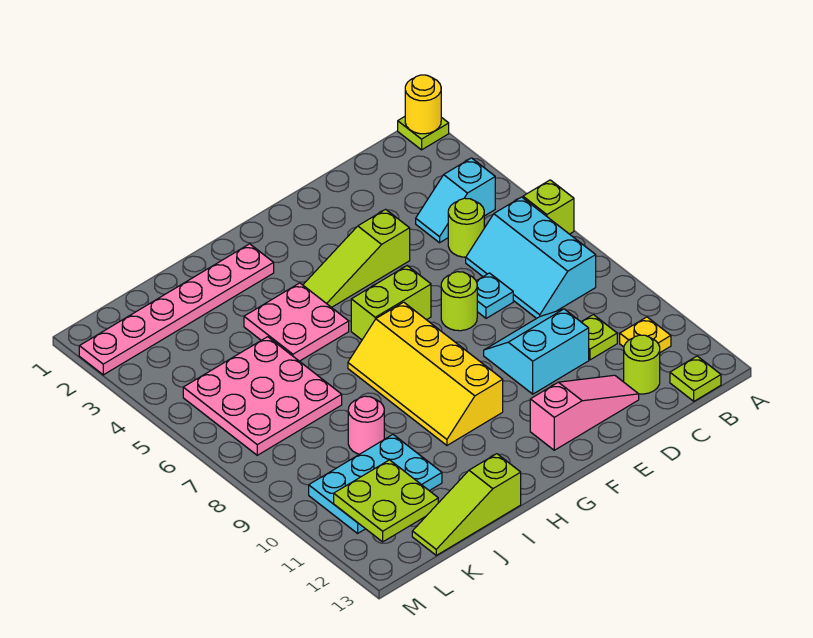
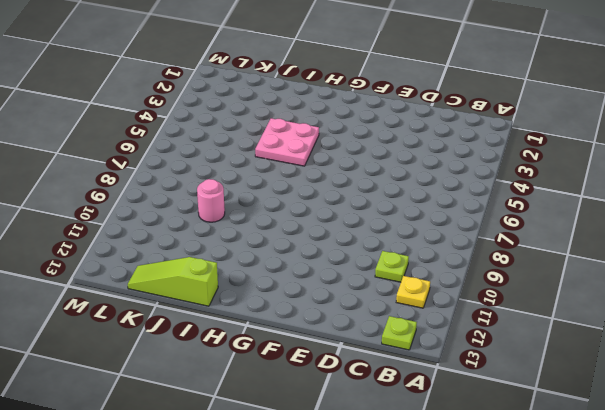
none -> lime 1x1 plate [398,117,449,150]
none -> lime 1x1 brick [523,180,574,234]
none -> cyan 1x2 slope [416,158,495,243]

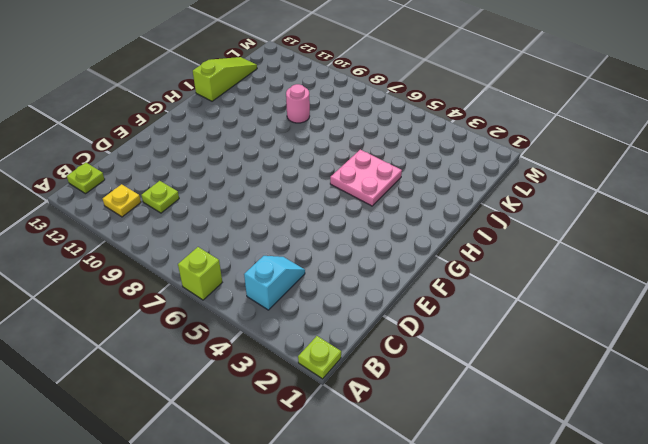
none -> cyan 2x3 slope [466,197,596,318]
none -> lime 1x1 round brick [448,198,484,257]
none -> lime 1x1 round brick [624,335,660,394]

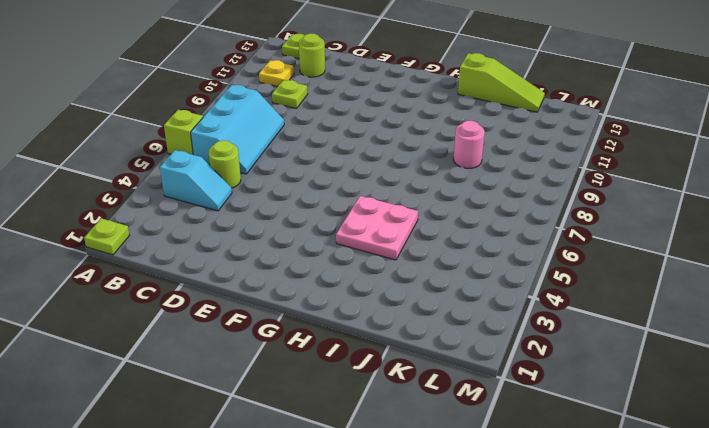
none -> cyan 1x1 plate [476,273,513,318]
none -> cyan 2x2 slope [484,309,589,394]
none -> pink 1x3 slope [530,375,639,450]

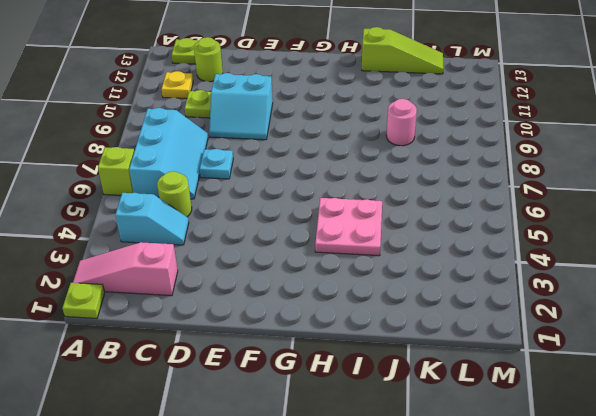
pink 1x3 slope [73,242,178,296] -> pink 1x3 slope moved to [530,375,639,450]
none -> lime 1x3 slope [303,209,410,307]
none -> lime 1x1 round brick [441,272,477,331]
none -> lime 1x2 brick [351,266,431,340]

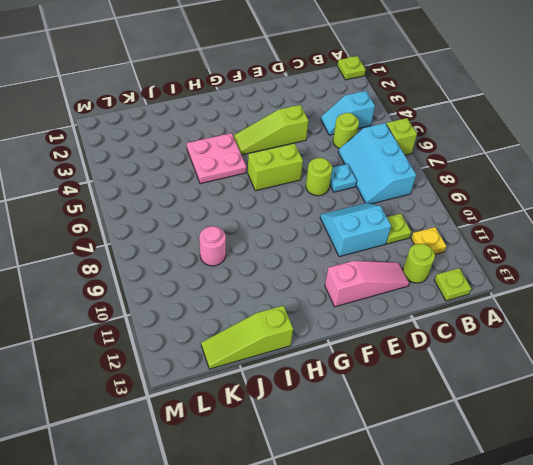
none -> yellow 2x4 slope [348,302,503,445]
none -> pink 1x6 plate [79,244,274,375]
none -> pink 3x3 plate [183,337,342,455]

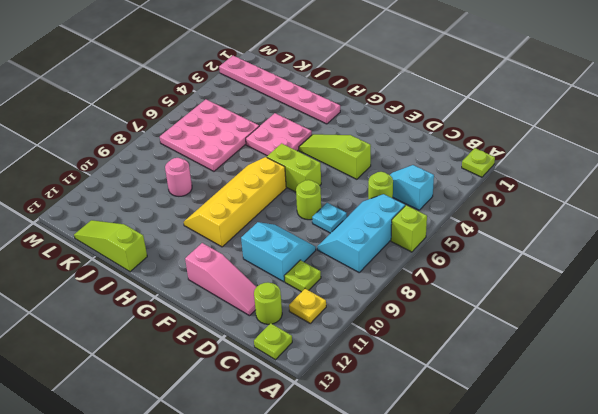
none -> cyan 2x3 plate [309,435,442,533]
none -> yellow 1x1 round brick [405,75,441,134]
none -> lime 2x2 plate [334,460,438,542]

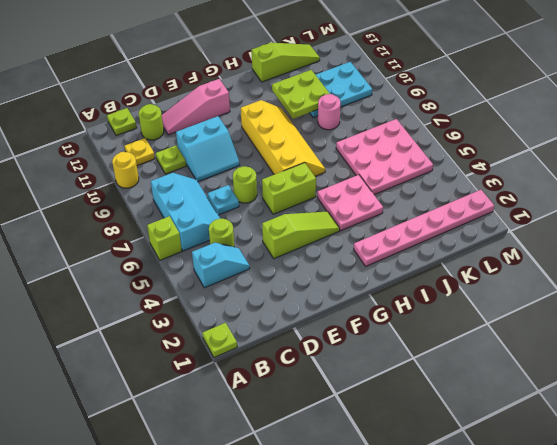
yellow 1x1 round brick [112,152,139,188] -> yellow 1x1 round brick moved to [405,75,441,134]
lime 2x2 plate [272,70,330,119] -> lime 2x2 plate moved to [334,460,438,542]

